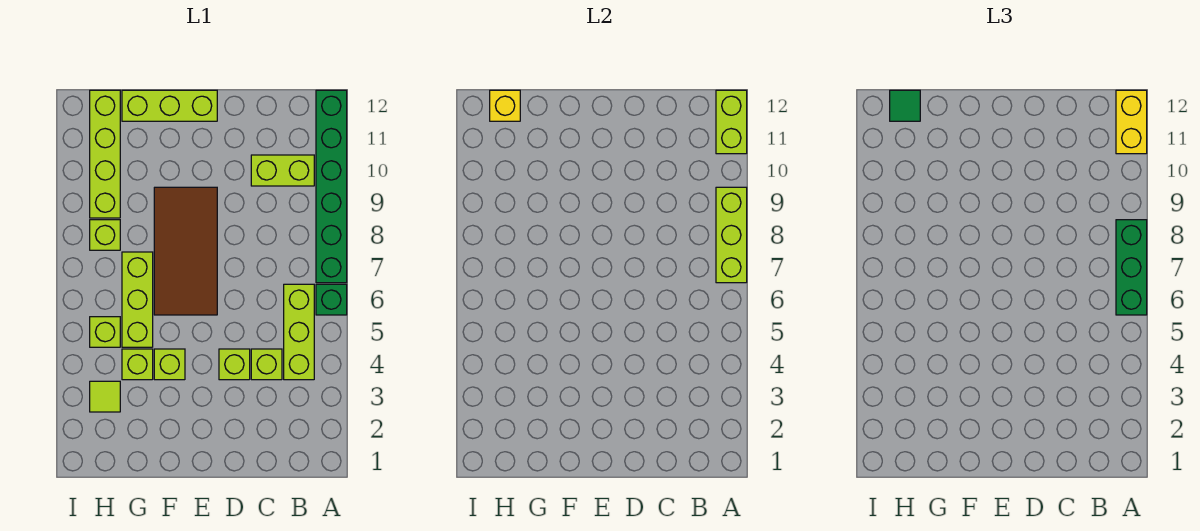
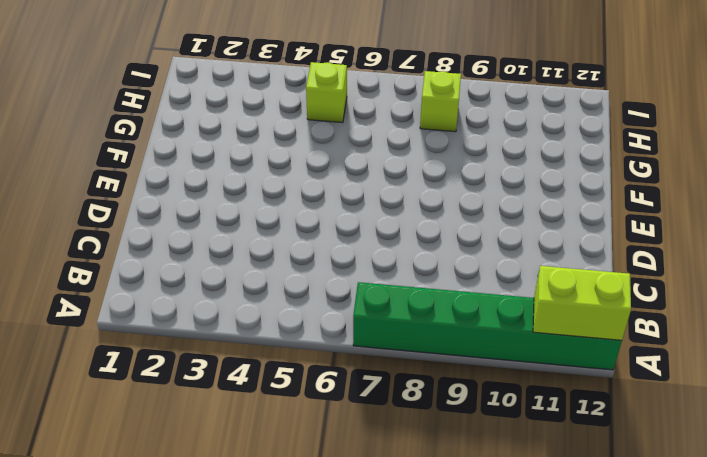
none -> green 1x1 brick [316,284,347,315]
none -> lime 1x3 brick [284,284,314,380]
none -> lime 1x2 brick [251,155,314,186]

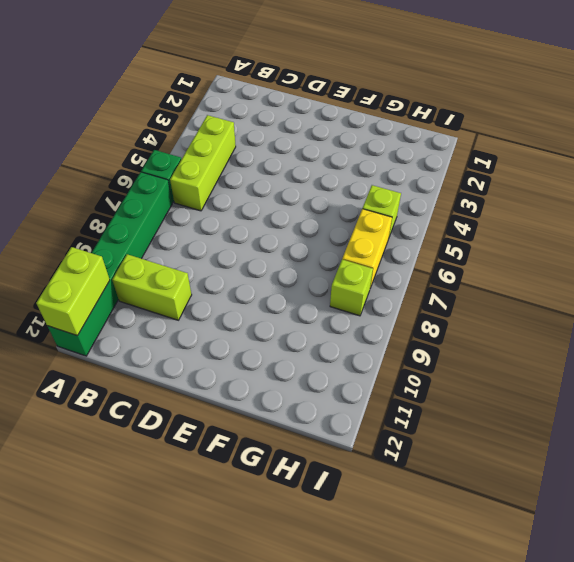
yellow 1x2 brick [342,209,392,288] -> yellow 1x2 brick moved to [1116,90,1147,154]
none -> lime 1x1 brick [251,349,282,380]
none -> lime 1x1 brick [219,349,250,380]
none -> brown 2x4 tile [154,187,217,315]

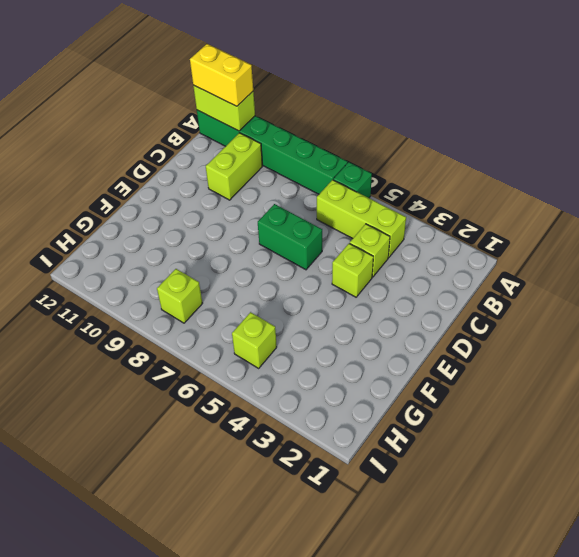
green 1x2 brick [258,204,322,270] -> none
none -> brown 2x4 tile [154,187,217,315]
none -> lime 1x3 brick [122,90,217,121]
none -> lime 1x1 brick [154,349,185,380]

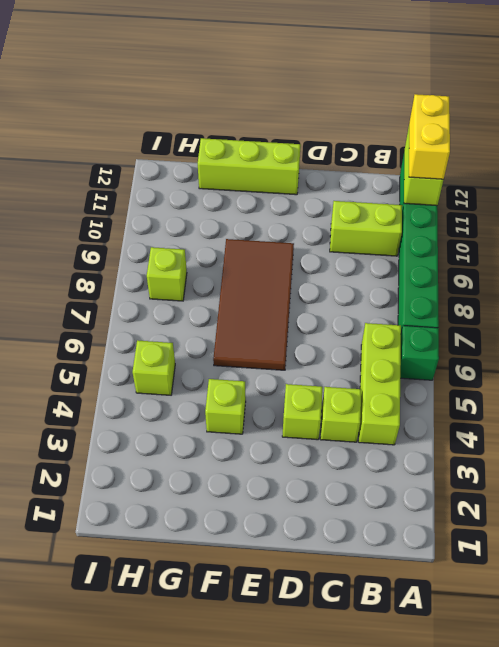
none -> lime 1x1 brick [122,349,153,380]
none -> lime 1x3 brick [122,252,153,347]
none -> lime 1x1 tile [90,381,120,412]

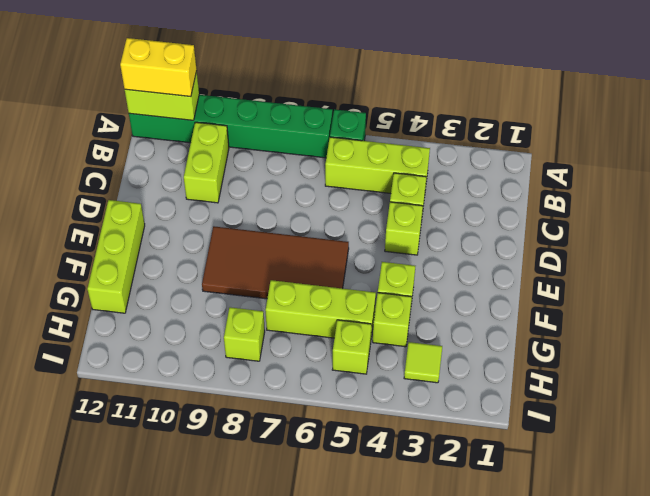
none -> lime 1x4 brick [90,90,120,218]
none -> lime 1x3 brick [716,187,747,283]
none -> yellow 1x1 brick [490,90,520,121]

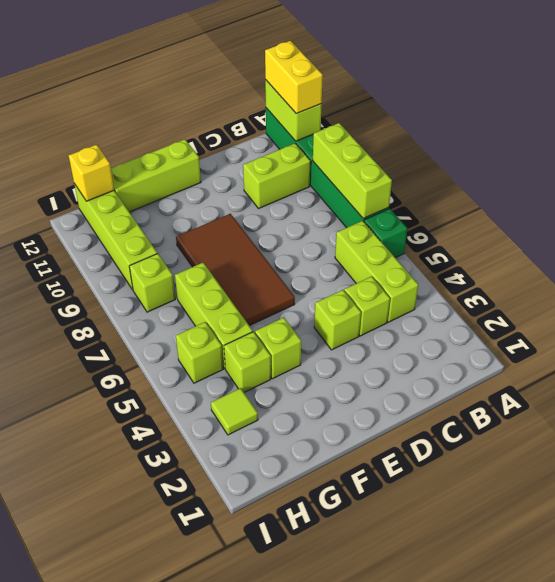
none -> green 1x3 brick [1116,220,1147,315]
none -> green 1x1 tile [890,90,920,121]

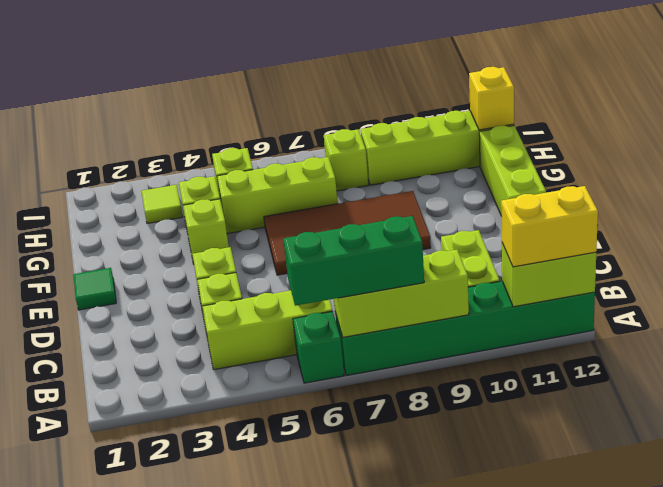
green 1x1 tile [73,268,116,310] -> green 1x1 tile moved to [890,90,920,121]

